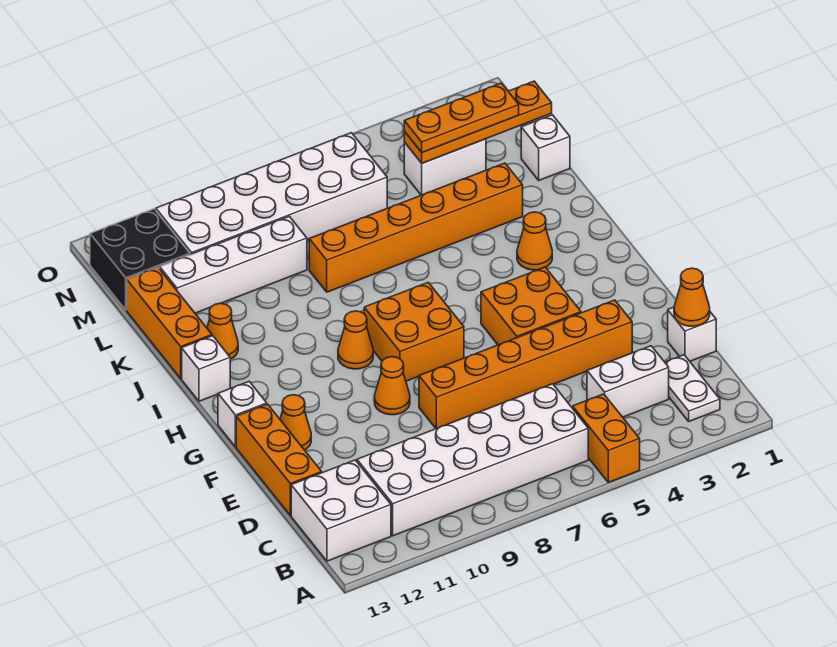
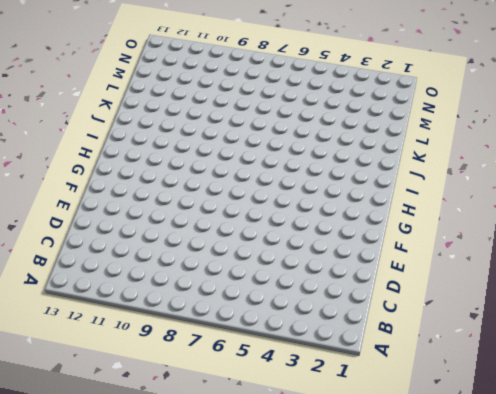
none -> orange 1x2 brick [573,394,640,482]
none -> white 1x2 plate [665,355,720,421]
none -> white 2x6 brick [357,384,588,536]

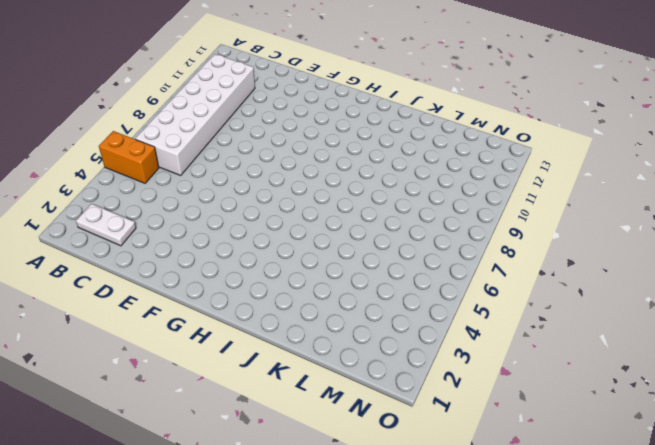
none -> white 2x2 brick [291,460,391,561]
none -> white 1x2 brick [587,346,669,417]
none -> white 1x1 brick [668,307,716,361]

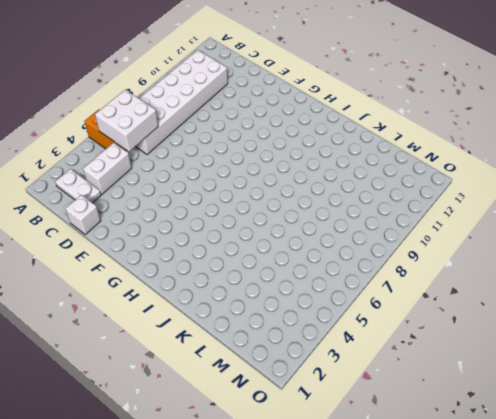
white 2x2 brick [95,90,158,152] -> white 2x2 brick moved to [291,460,391,561]
none -> orange 1x3 brick [236,404,322,516]
none -> orange 1x6 brick [419,300,632,428]
none -> orange 2x2 brick [481,267,581,345]

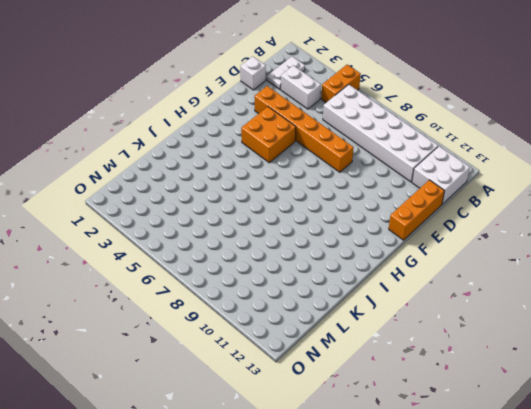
none -> orange 1x1 cone [374,357,410,415]
none -> orange 1x1 cone [280,395,311,450]
none -> orange 2x2 brick [364,282,464,381]

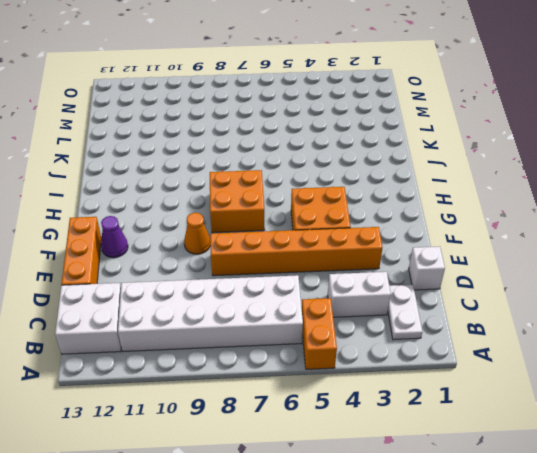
purple 1x1 cone [101,216,128,258] -> orange 1x1 cone [280,395,311,450]
none -> white 1x1 brick [218,382,267,447]
none -> orange 1x1 cone [338,311,373,369]
none -> orange 1x1 cone [517,212,552,270]

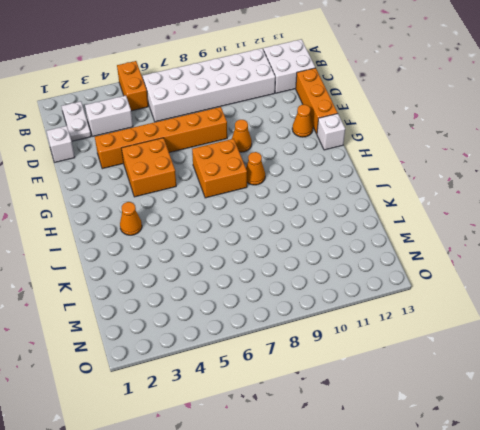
none -> white 1x1 brick [182,336,230,401]
none -> orange 1x1 cone [207,303,238,359]
none -> orange 1x3 brick [127,267,212,378]

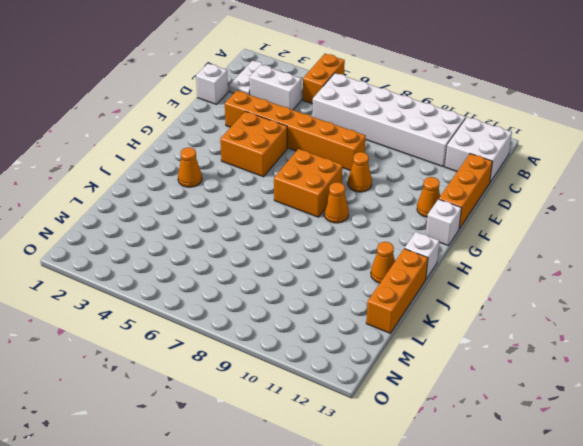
none -> orange 1x6 brick [309,163,523,292]
none -> white 1x1 brick [521,115,570,180]
none -> white 1x4 brick [160,216,307,313]

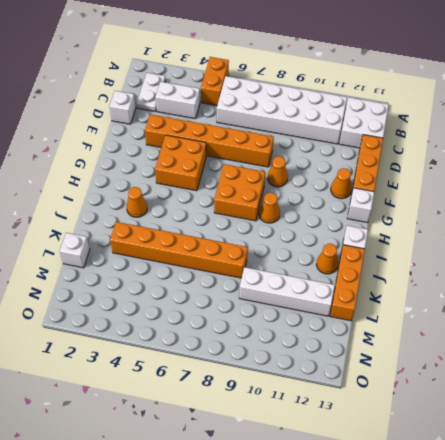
none -> white 1x2 brick [404,139,486,195]
none -> white 2x6 brick [156,133,387,255]
none -> black 2x2 brick [90,209,190,310]

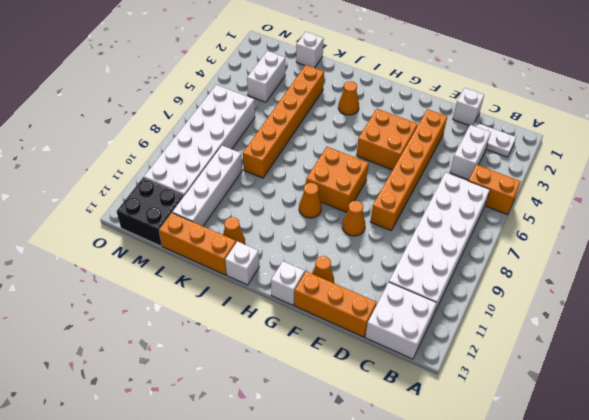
none -> orange 1x1 cone [674,268,710,326]
none -> orange 1x4 plate [404,81,552,163]
none -> orange 1x3 plate [404,83,519,153]

